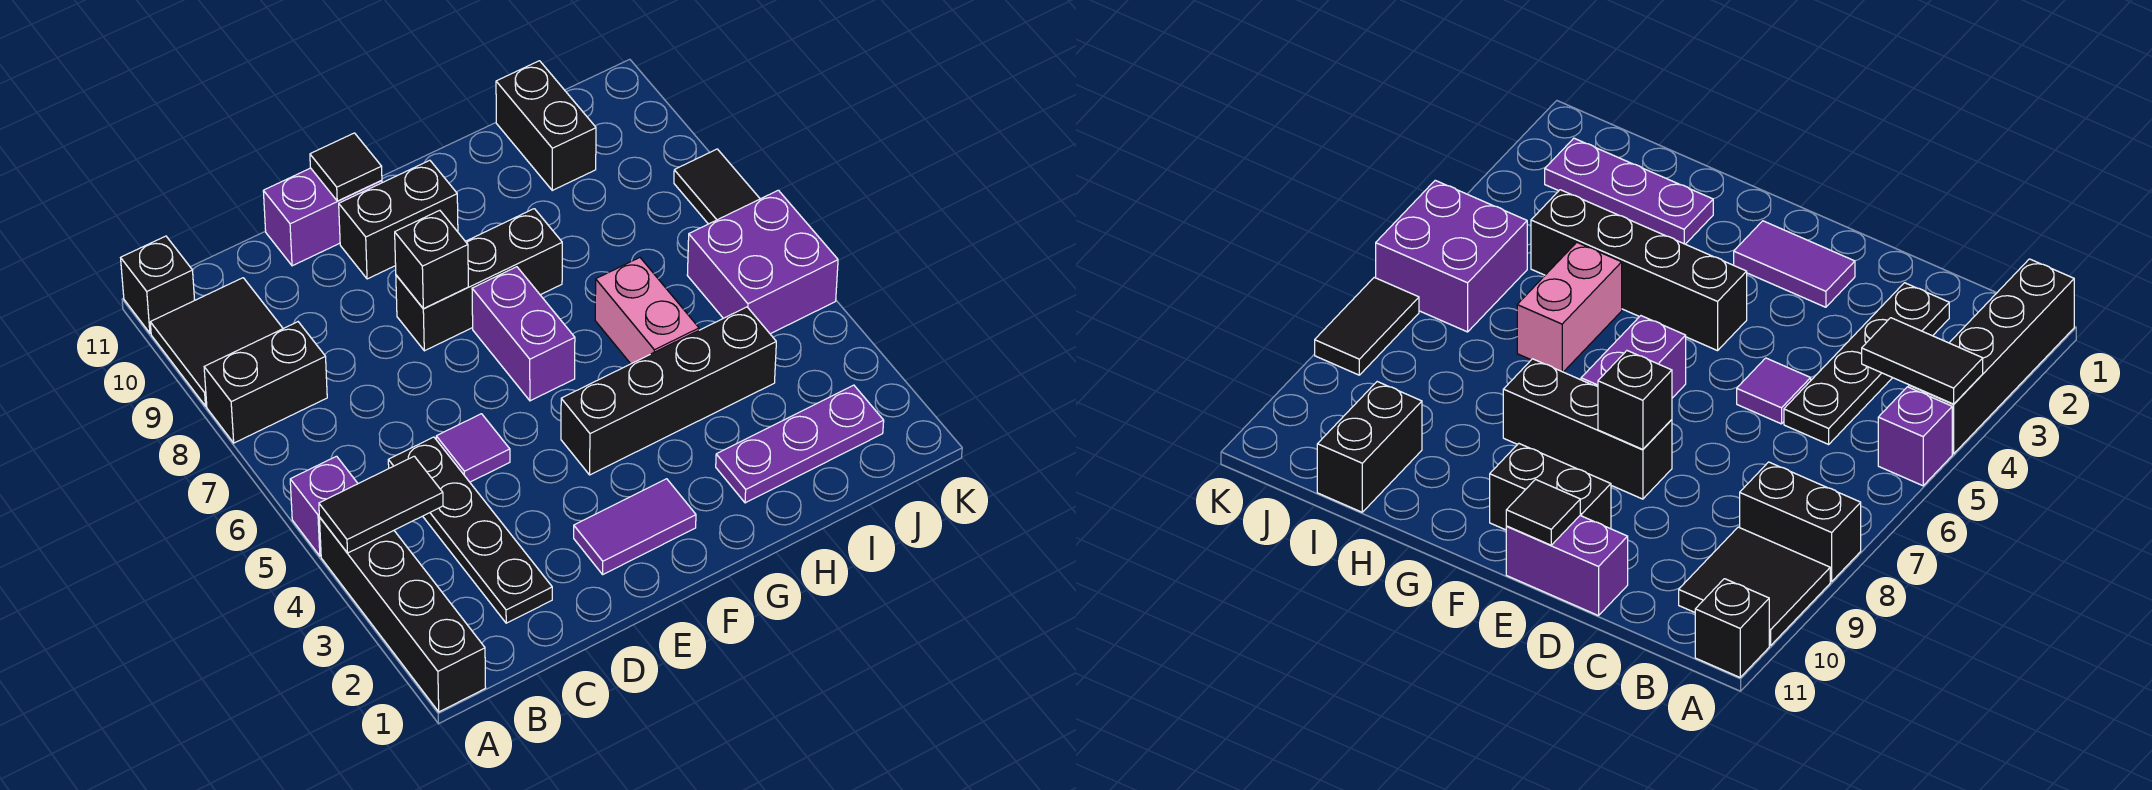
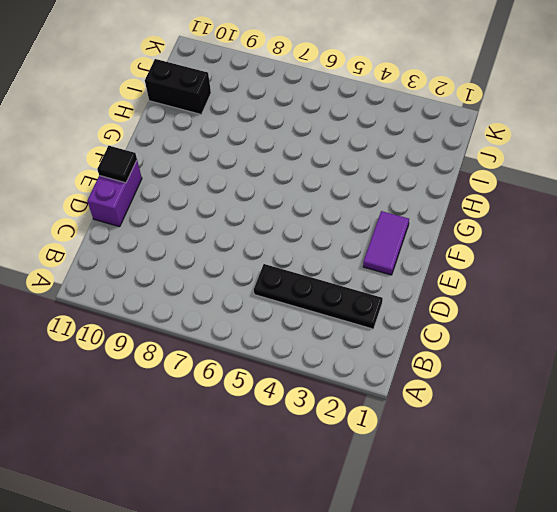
none -> black 1x4 brick [319,517,486,712]
none -> purple 1x1 brick [290,456,358,556]
none -> black 1x2 brick [204,322,327,443]

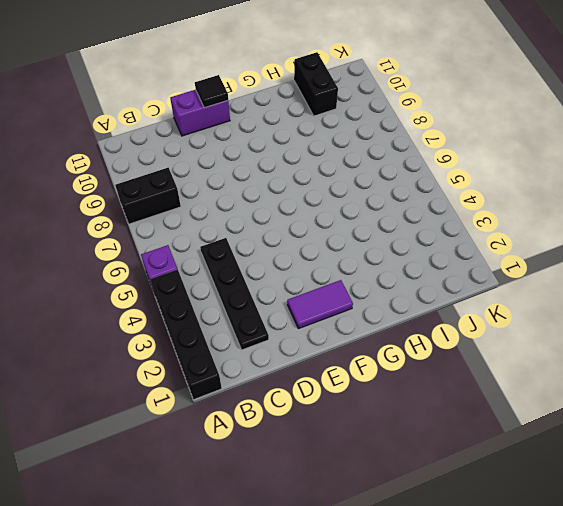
none -> black 2x2 tile [150,278,283,406]
none -> black 1x1 brick [121,236,195,333]
none -> purple 1x1 tile [436,414,510,482]

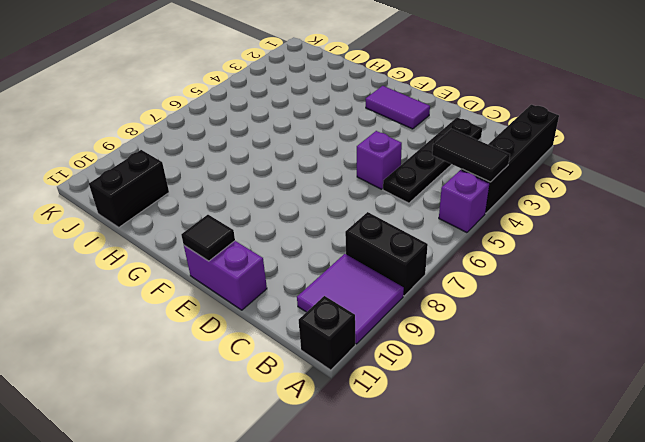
purple 2x2 tile [297,254,404,344] -> black 2x2 tile [150,278,283,406]
purple 1x1 brick [357,131,402,189] -> purple 1x1 tile [436,414,510,482]
none -> black 1x3 brick [396,209,562,351]
none -> black 1x2 brick [339,160,458,279]
none -> black 1x4 brick [561,307,776,475]

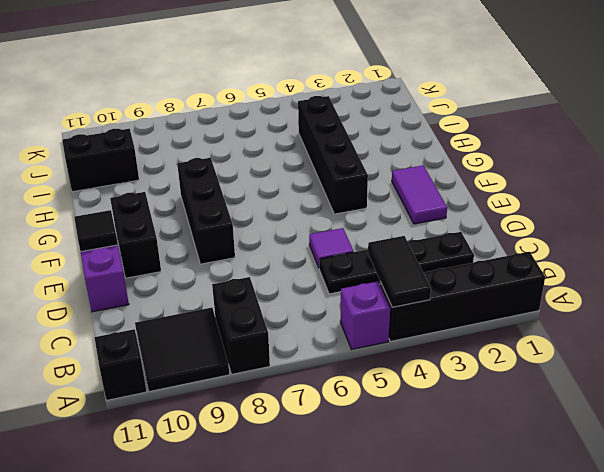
none -> purple 1x2 brick [472,267,575,401]
none -> purple 1x3 plate [716,385,884,503]
none -> pink 1x2 brick [595,258,699,364]

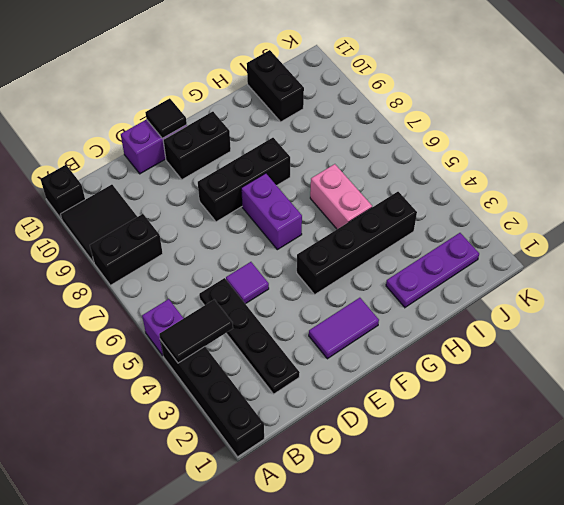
none -> purple 2x2 brick [687,190,838,334]
none -> black 1x2 tile [674,149,760,224]
none -> black 1x1 brick [395,210,468,309]

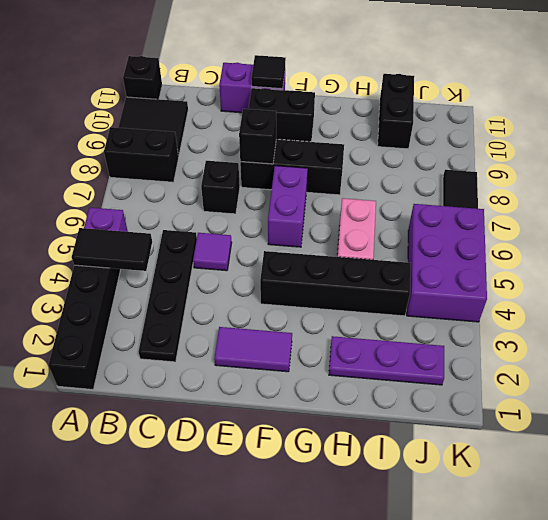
black 1x1 brick [201,161,240,214] -> none
purple 2x3 brick [407,204,487,322] -> purple 2x2 brick [687,190,838,334]

